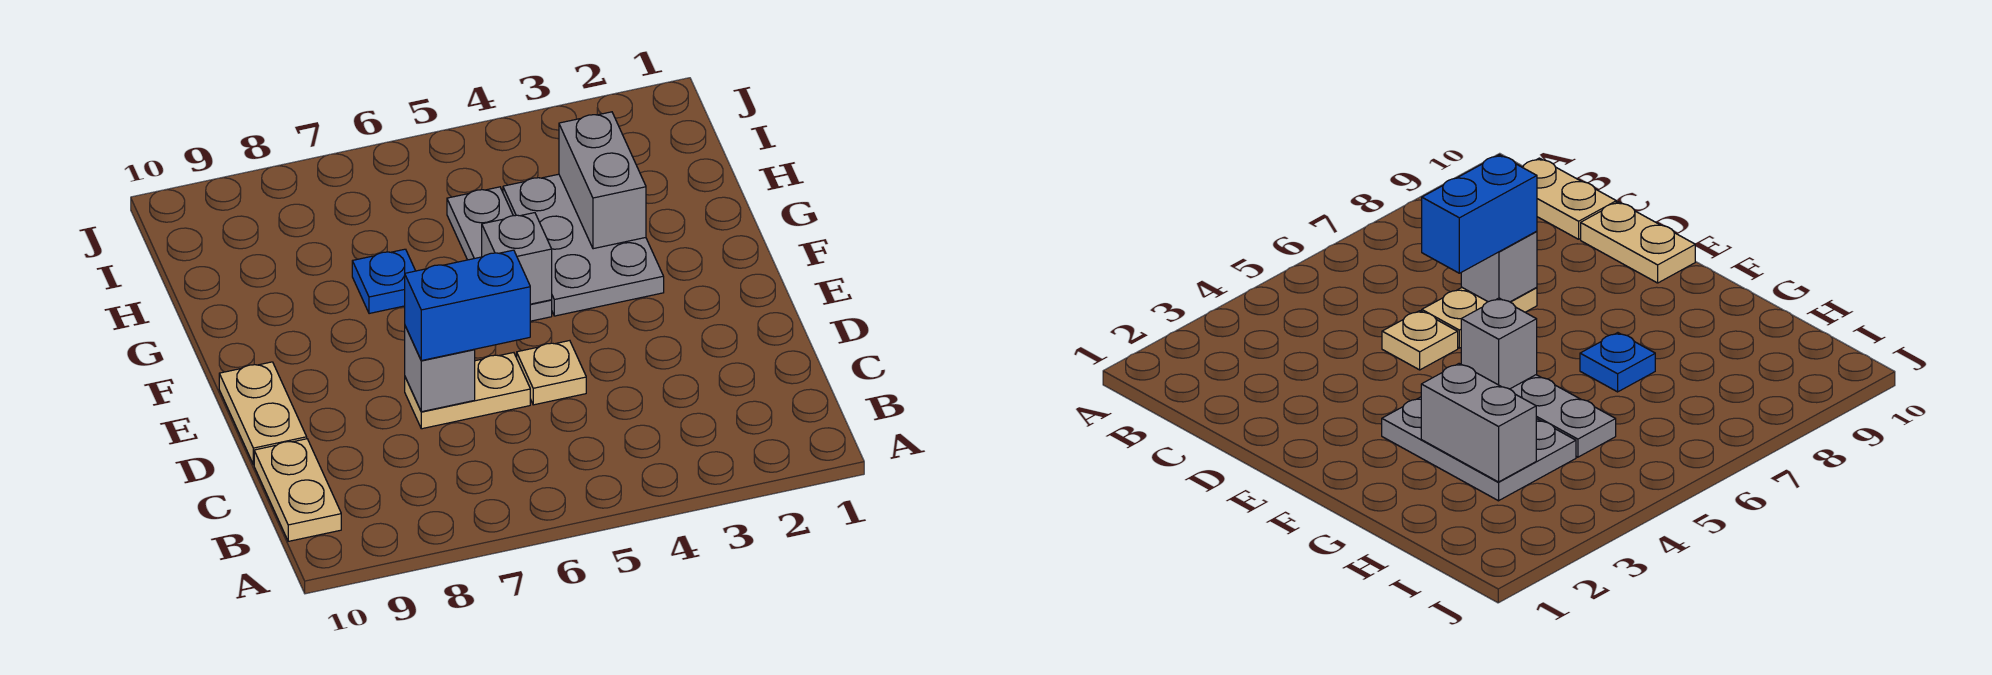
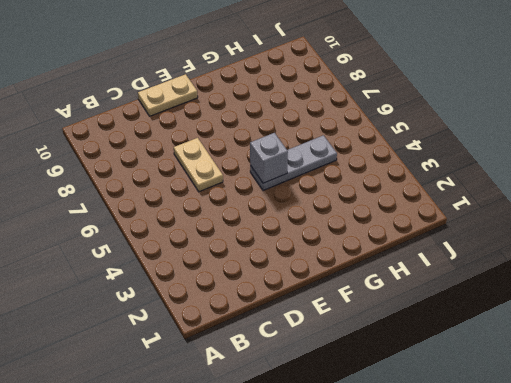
none -> tan 1x2 plate [254,439,341,541]
none -> tan 1x1 plate [517,341,586,405]

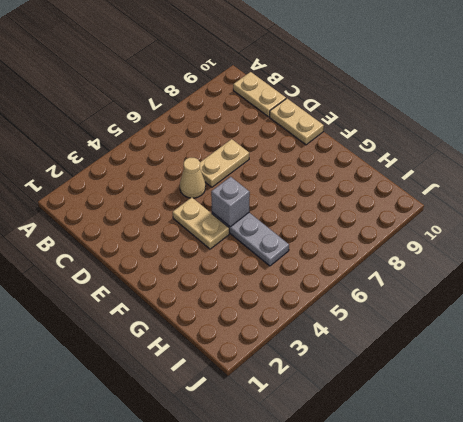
tan 1x1 cone [180,158,205,198] -> tan 1x1 plate [517,341,586,405]
tan 1x2 plate [173,197,229,249] -> grey 2x3 plate [503,174,664,316]
none -> blue 1x1 plate [352,249,415,314]
none -> grey 1x1 brick [405,326,475,412]

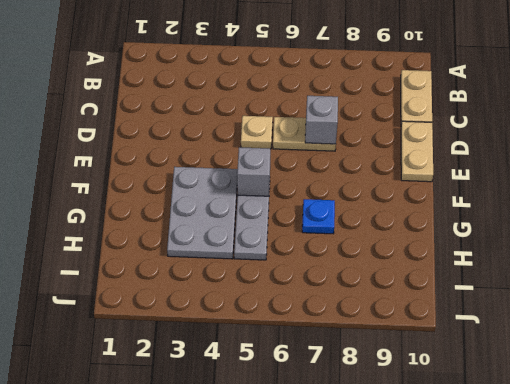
none -> grey 1x2 brick [559,112,646,249]
none -> blue 1x2 brick [405,250,530,361]

